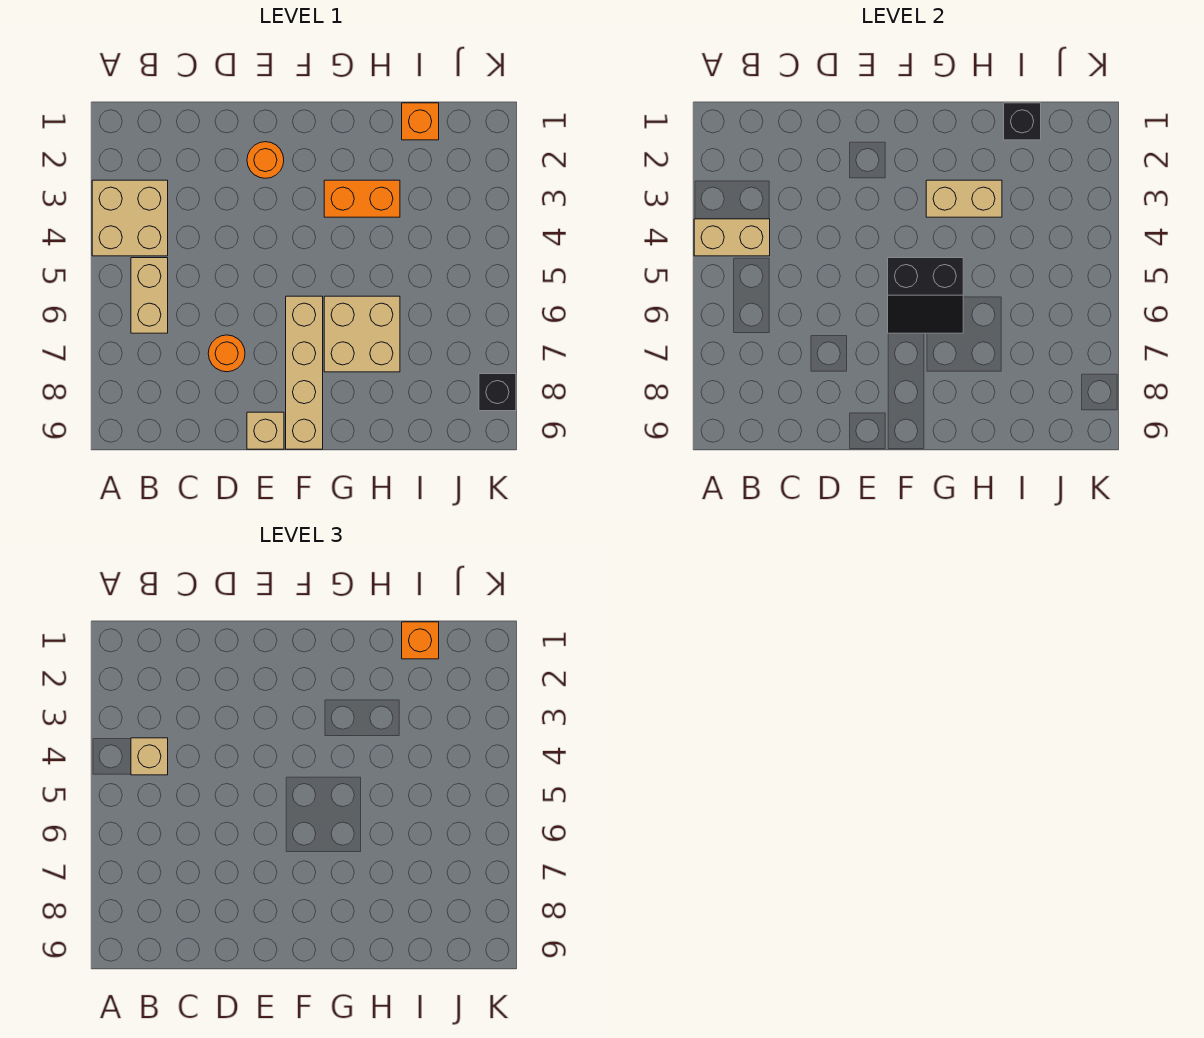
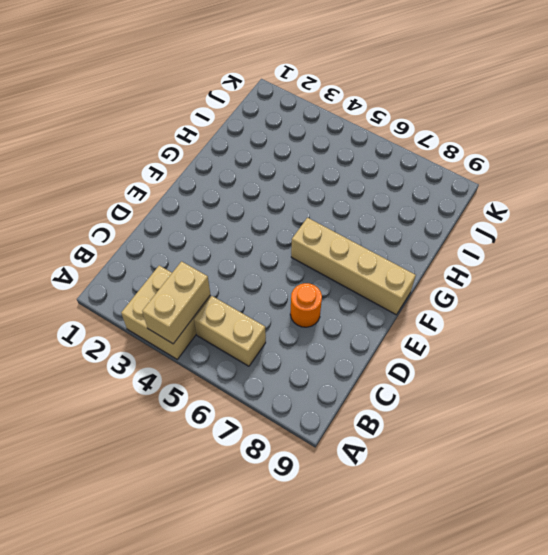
none -> orange 1x1 round brick [247,142,284,178]
none -> tan 1x1 brick [247,412,284,449]
none -> orange 1x2 brick [324,180,400,217]

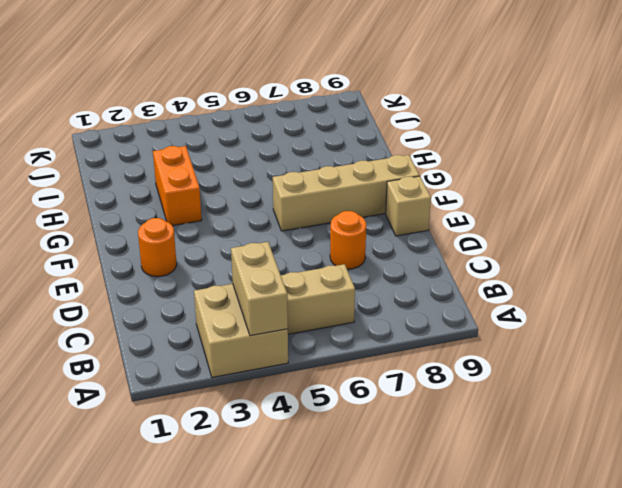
none -> tan 2x2 brick [324,296,400,372]
none -> orange 1x1 brick [402,103,439,140]
none -> black 1x1 brick [479,374,516,411]

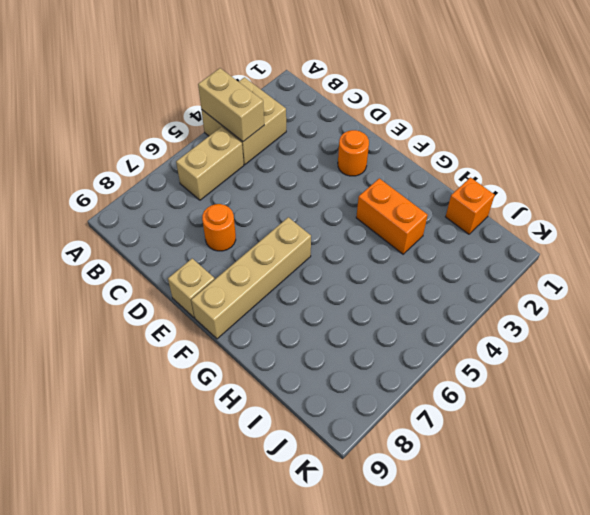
none -> tan 2x2 brick [324,296,400,372]
none -> black 1x1 brick [479,374,516,411]
none -> black 2x2 slope [888,258,963,333]

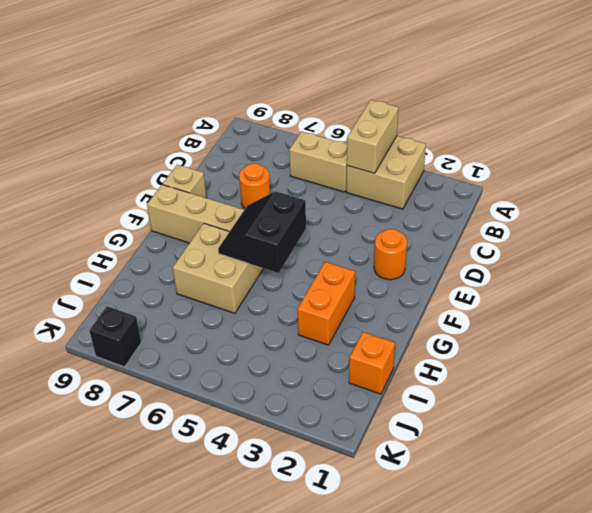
none -> tan 1x2 brick [926,180,1002,217]
none -> black 1x1 brick [1004,103,1041,140]
none -> tan 1x1 brick [131,738,168,775]

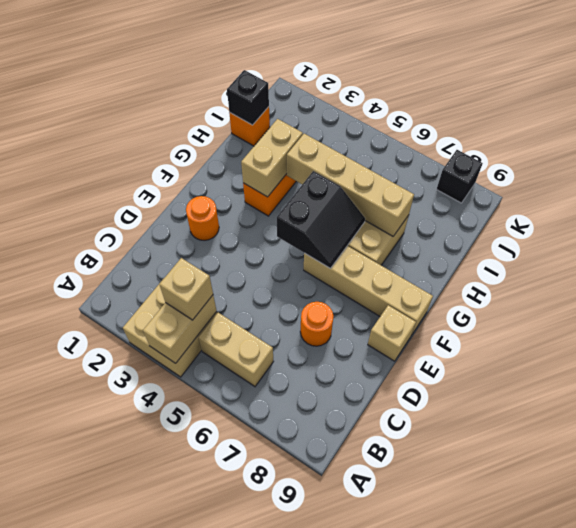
tan 1x4 brick [287,134,414,236] -> none
none -> orange 1x1 brick [402,622,439,659]

